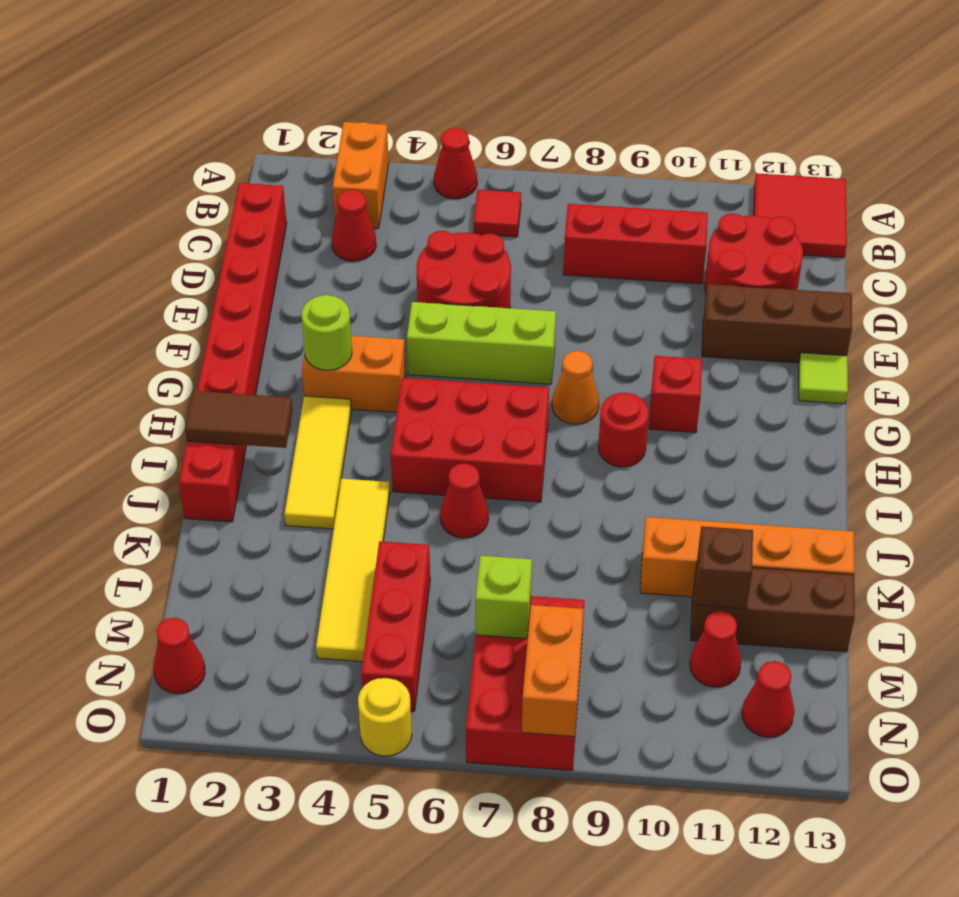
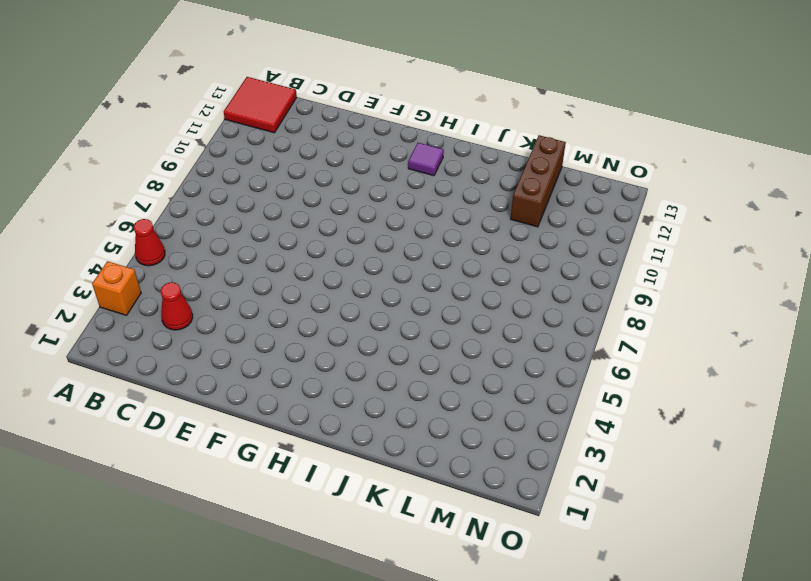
orange 1x1 brick [92,261,141,315] -> orange 1x2 brick [333,122,389,228]
purple 1x1 tile [408,143,444,176] -> none
none -> red 1x1 tile [474,190,521,237]
none -> red 1x8 brick [179,183,287,522]
none -> red 1x3 brick [563,204,708,284]
none -> red 2x2 round brick [705,213,803,292]

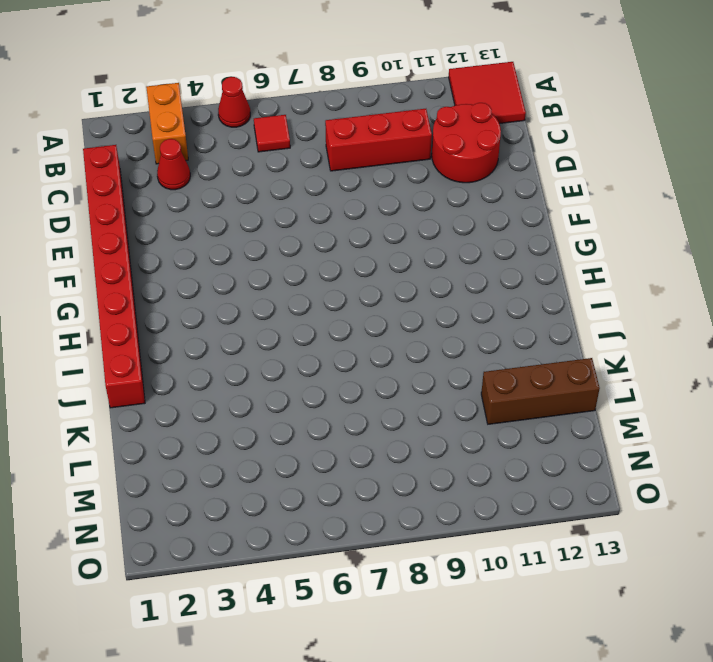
none -> red 2x2 round brick [417,231,511,308]
none -> brown 1x3 brick [702,284,852,363]
none -> lime 1x3 brick [407,302,556,384]
none -> lime 1x1 tile [799,353,848,404]

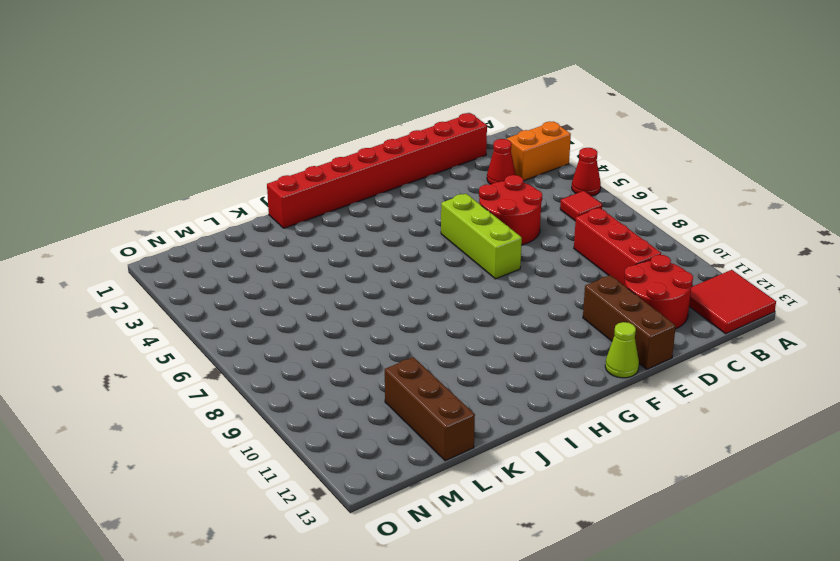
lime 1x1 cone [605,322,639,378] -> lime 1x1 tile [799,353,848,404]
none -> orange 1x2 brick [302,336,406,412]
none -> orange 1x1 cone [552,351,599,424]
none -> red 1x1 brick [649,356,702,433]
none -> yellow 1x3 tile [284,396,352,529]

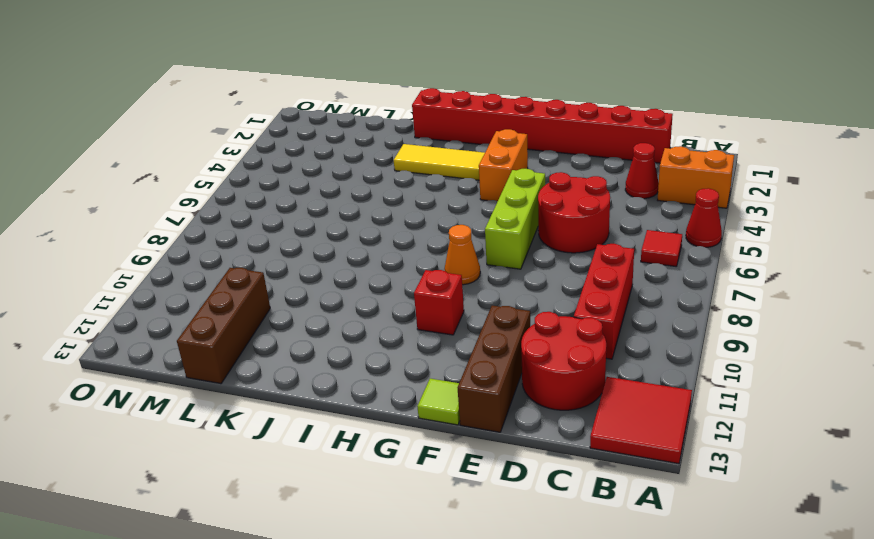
none -> red 2x3 brick [391,378,549,502]
none -> red 1x1 round brick [598,393,649,467]
none -> yellow 1x4 tile [316,479,390,662]
none -> red 1x1 cone [440,463,489,538]

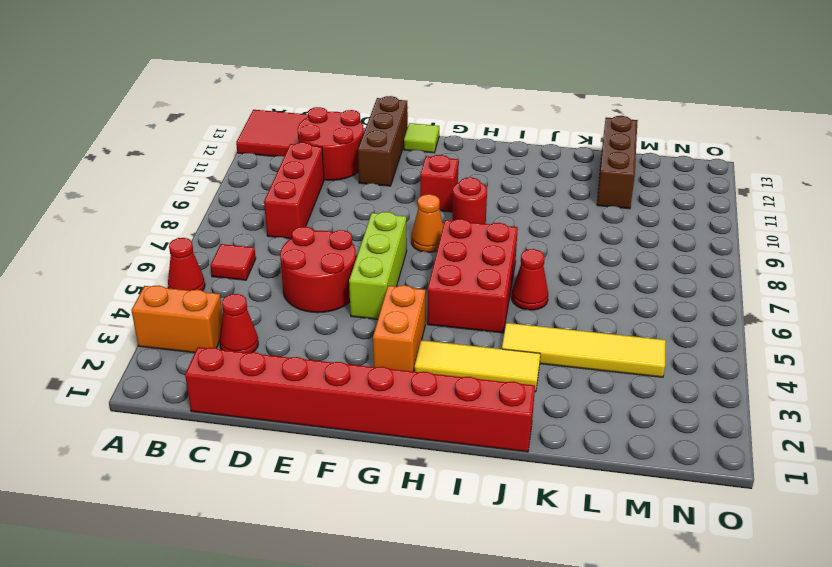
none -> orange 1x4 brick [640,517,854,597]
none -> red 1x3 brick [361,541,430,711]
none -> red 2x3 brick [466,596,585,770]
none -> red 1x1 cone [690,611,741,687]

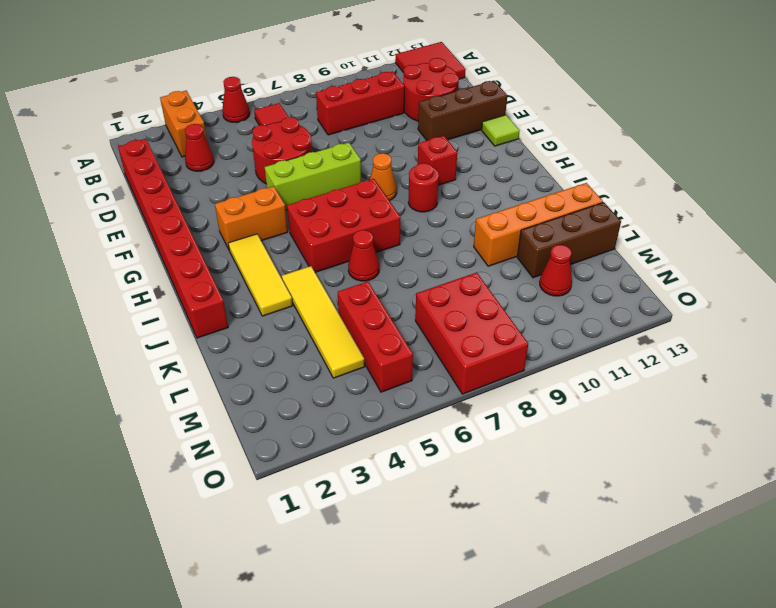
none -> red 1x1 cone [154,618,205,694]
none -> red 1x1 cone [742,661,794,737]
none -> yellow 1x1 round brick [358,678,412,756]
none -> lime 1x1 round brick [302,295,352,370]

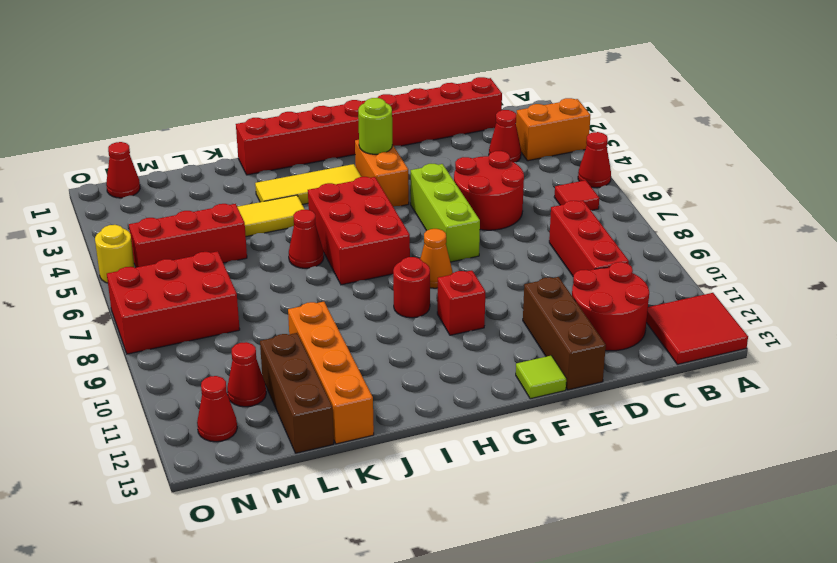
none -> brown 1x2 tile [185,391,293,448]
none -> brown 1x1 brick [695,526,753,609]
none -> lime 1x1 brick [476,556,532,639]
none -> orange 1x2 brick [522,605,584,737]

